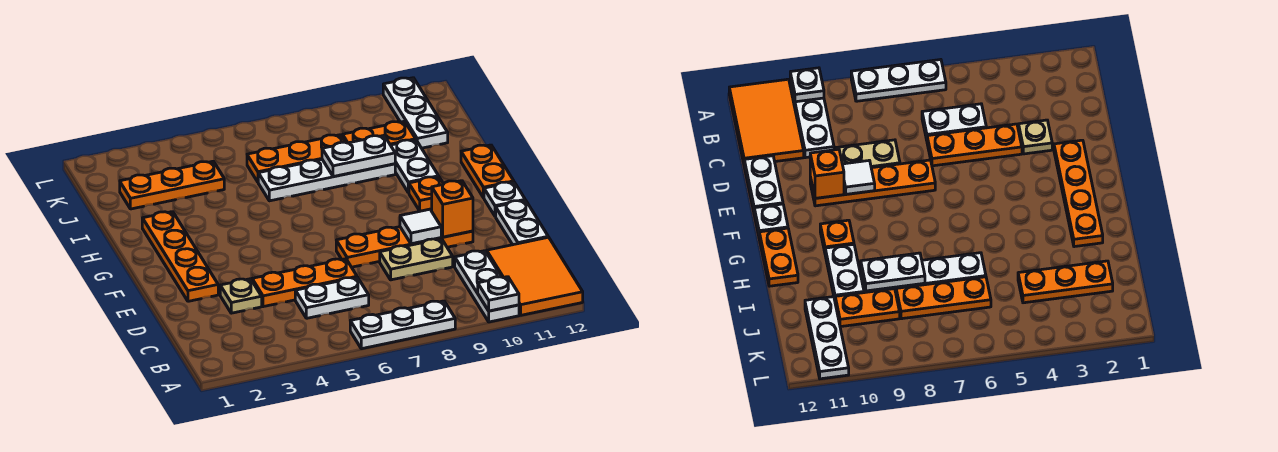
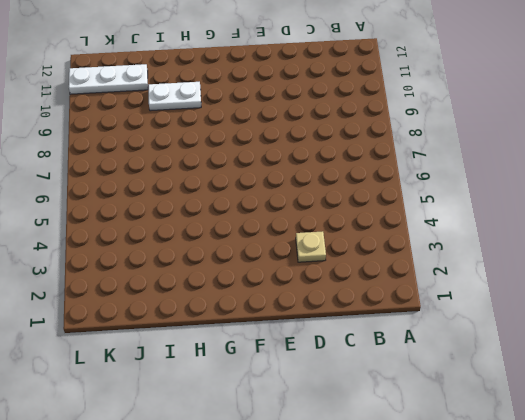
none -> white 1x3 plate [350,301,455,349]
none -> white 1x3 plate [455,251,519,322]
none -> orange 2x3 tile [487,237,583,315]

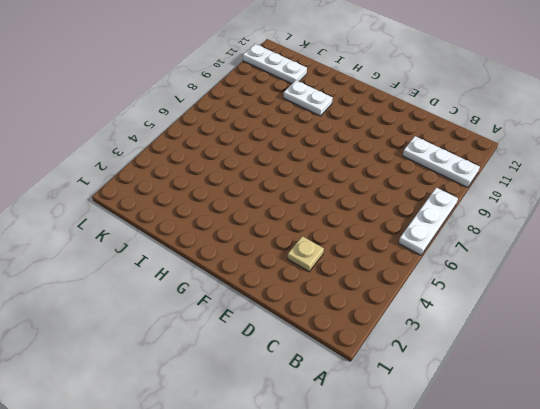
none -> orange 2x3 tile [487,237,583,315]
none -> white 1x2 plate [295,277,369,318]
none -> orange 1x3 plate [252,259,357,307]

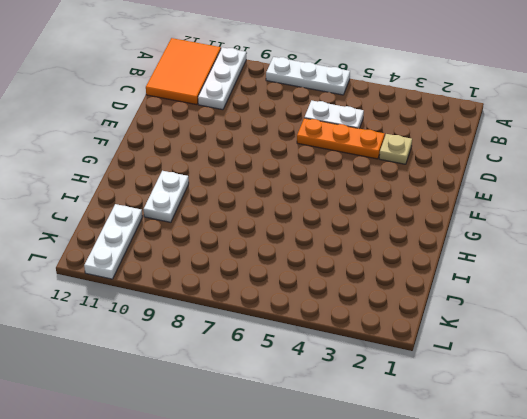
none -> tan 1x2 plate [380,239,453,280]
none -> white 1x2 plate [496,200,548,245]
none -> orange 1x4 plate [142,212,218,301]

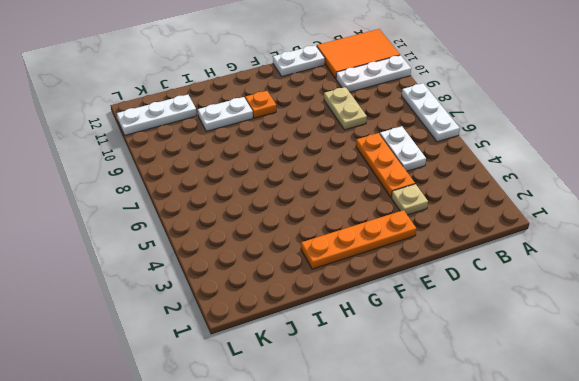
none -> orange 1x4 plate [336,227,473,267]
none -> white 1x1 plate [484,182,525,216]
none -> orange 1x2 plate [461,145,514,198]

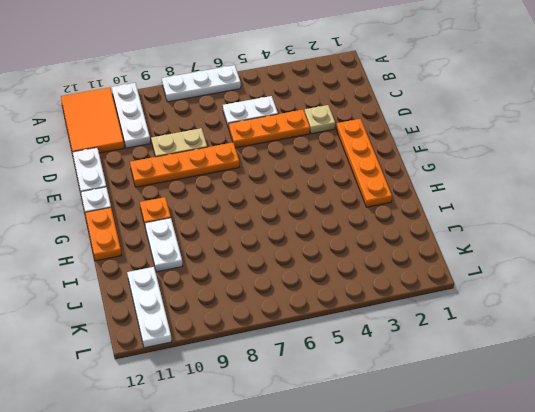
none -> white 1x4 plate [258,160,395,201]
none -> orange 1x3 plate [120,161,224,209]
none -> orange 1x3 plate [247,135,346,182]

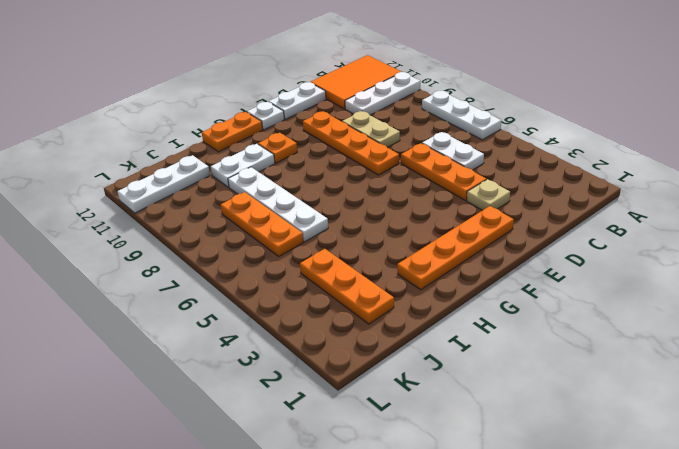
none -> orange 1x2 plate [343,121,416,145]
none -> white 1x1 plate [478,277,519,311]
none -> white 1x1 tile [400,209,441,244]

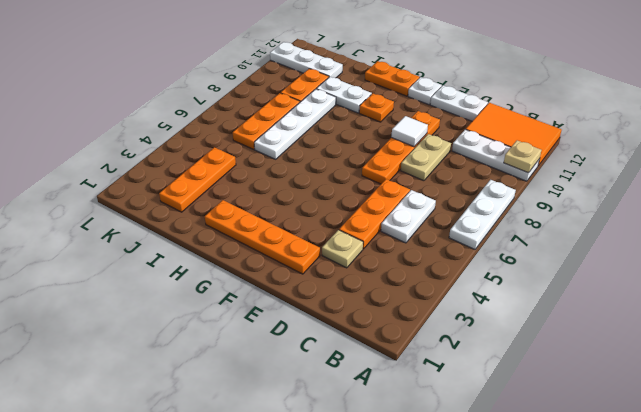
tan 1x1 plate [504,140,541,173] -> white 1x1 plate [478,277,519,311]
none -> orange 1x1 brick [432,181,473,237]
none -> white 1x2 plate [322,136,395,177]

